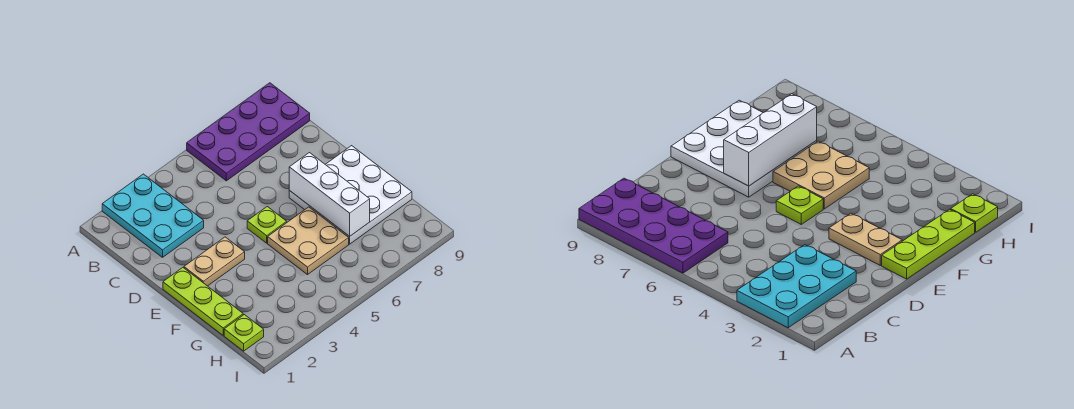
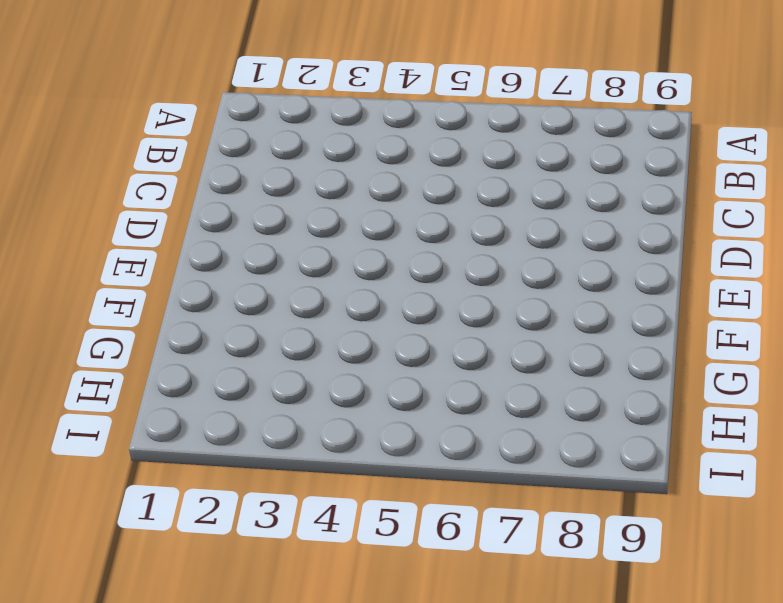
none -> cyan 2x3 plate [102,174,204,257]
none -> purple 2x4 plate [187,83,310,181]

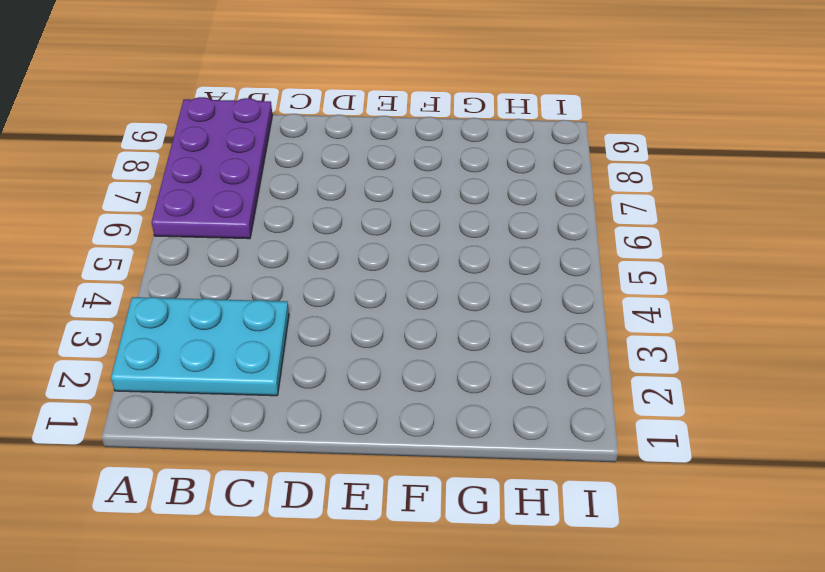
none -> lime 1x3 plate [163,268,243,335]
none -> tan 1x2 plate [184,237,245,286]

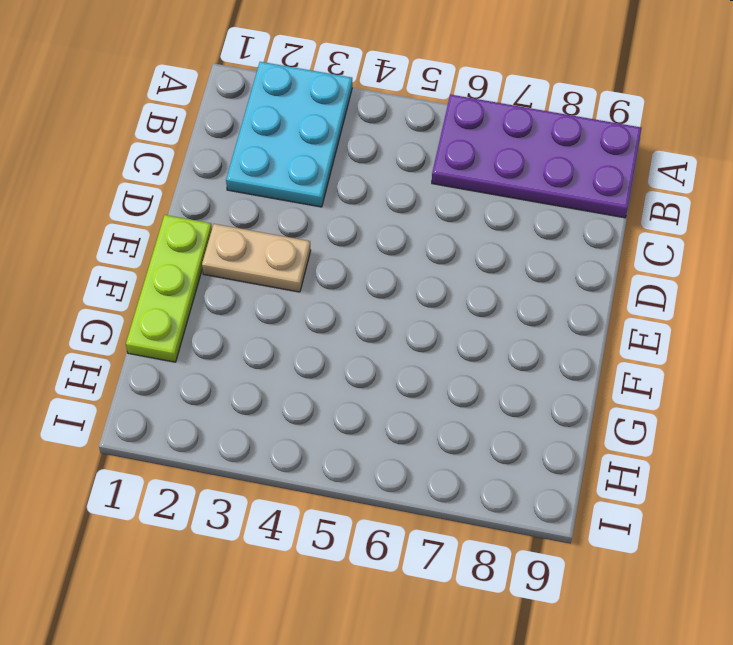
none -> lime 1x1 plate [247,207,287,243]
none -> white 3x3 plate [289,146,412,244]

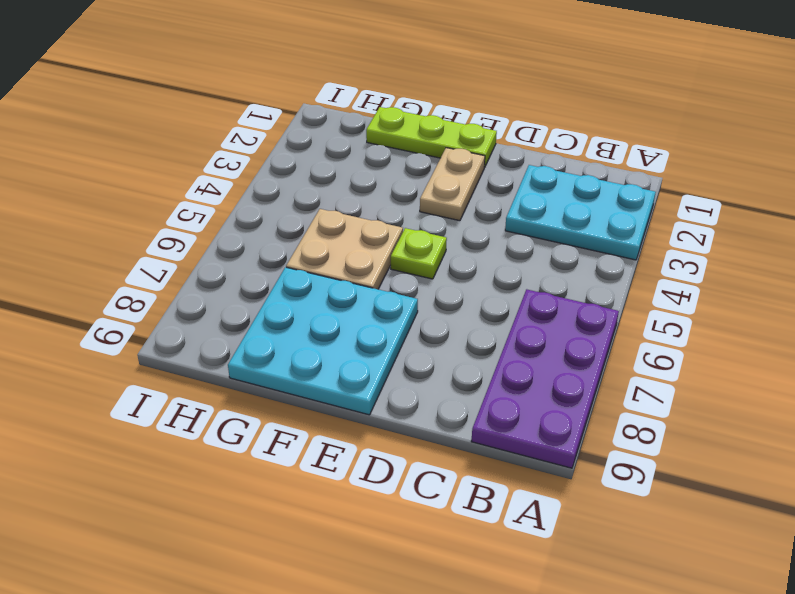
cyan 3x3 plate [228,267,418,415] -> white 3x3 plate [289,146,412,244]
none -> lime 1x1 plate [224,315,264,351]
none -> white 1x3 brick [289,153,370,236]

